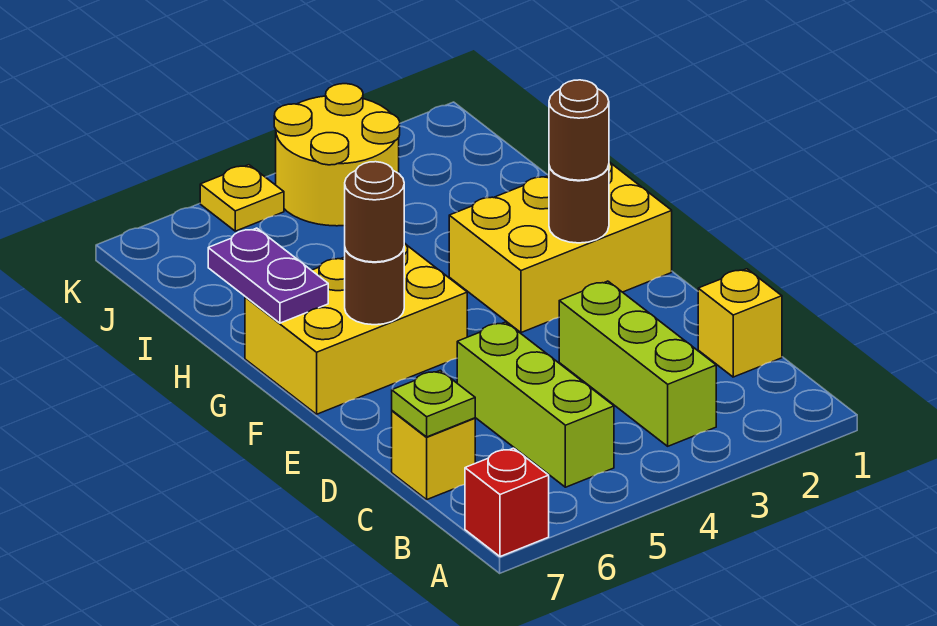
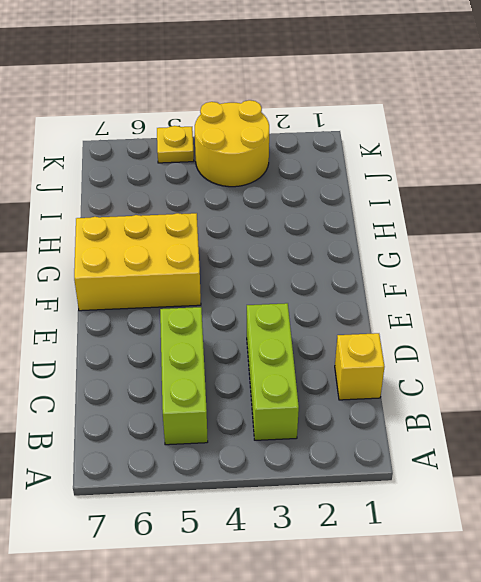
none -> red 1x1 brick [465,448,549,557]
none -> yellow 1x1 brick [392,411,475,500]
none -> yellow 2x3 brick [449,162,672,333]

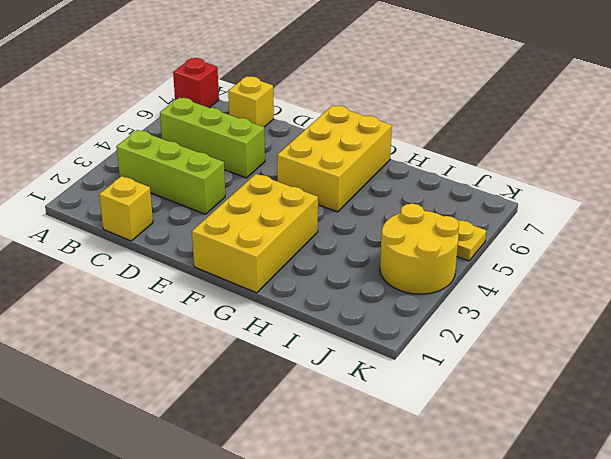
none -> lime 1x1 plate [392,370,475,437]
none -> brown 1x1 round brick [549,165,609,243]
none -> brown 1x1 round brick [345,249,404,325]

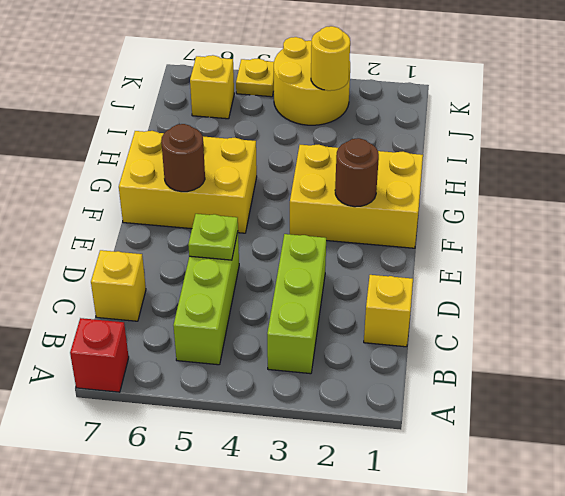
lime 1x1 plate [188,214,238,260] -> lime 1x1 plate moved to [392,370,475,437]
yellow 1x1 round brick [311,26,350,91] -> none
yellow 1x1 brick [190,55,234,119] -> none
none -> purple 1x2 plate [208,228,328,323]
none -> brown 1x1 round brick [549,80,609,180]
none -> brown 1x1 round brick [345,162,404,262]

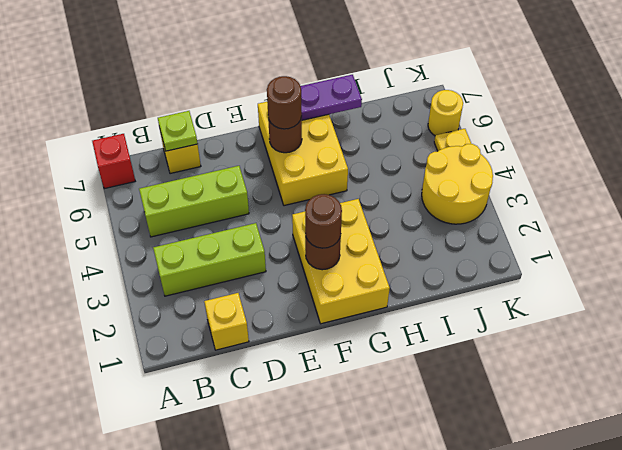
yellow 1x1 round brick [428,90,463,136] -> none

